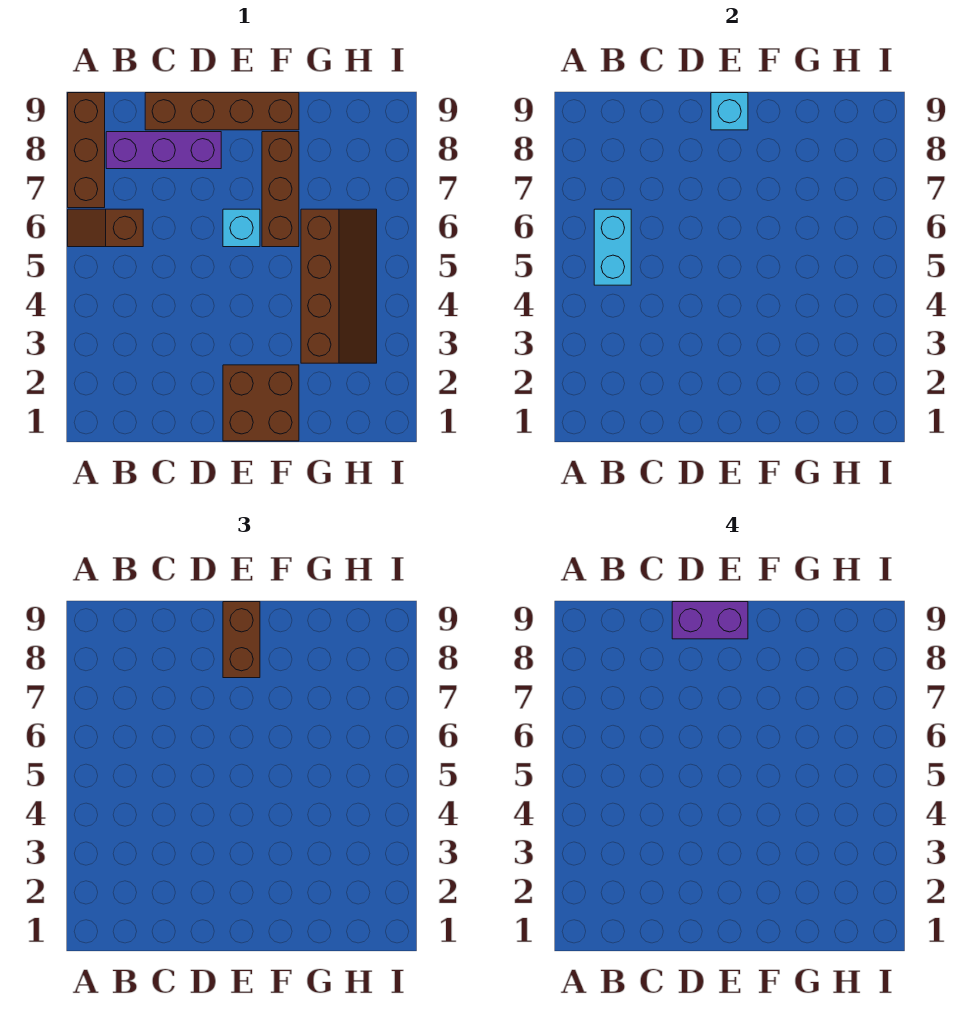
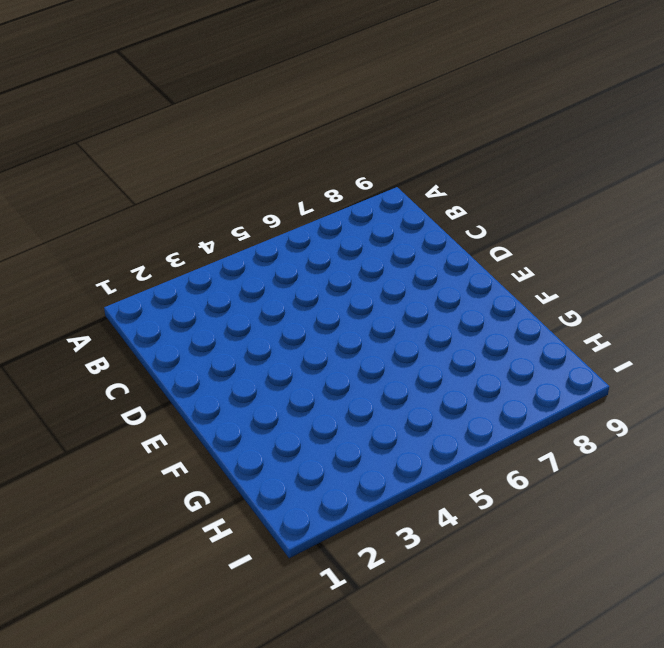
none -> brown 1x2 slope [68,209,143,247]
none -> brown 1x3 brick [68,93,105,208]
none -> purple 1x3 brick [106,132,221,169]

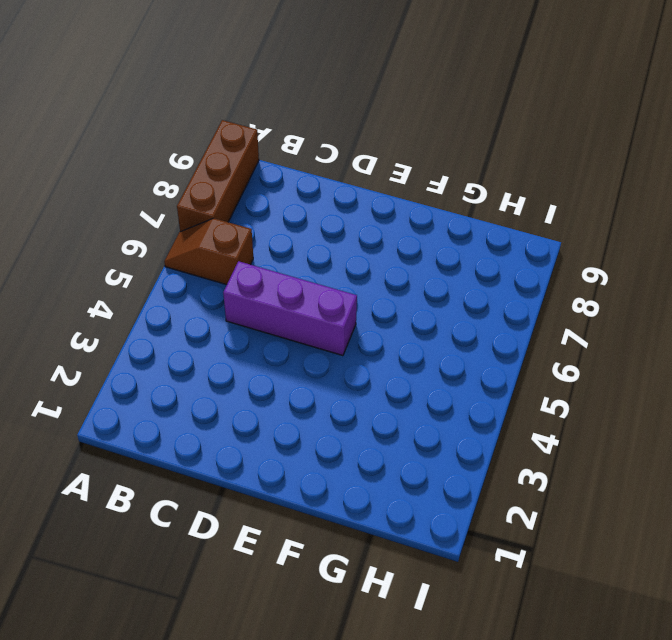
purple 1x3 brick [223,261,357,356] -> purple 1x3 brick moved to [106,132,221,169]
none -> brown 1x4 brick [145,93,299,130]
none -> brown 2x2 brick [223,365,299,441]
none -> cyan 1x1 brick [223,209,260,247]

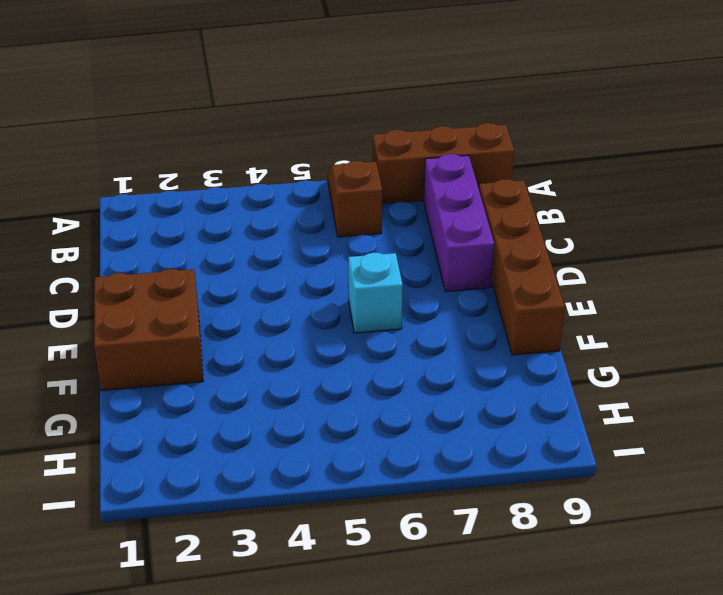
none -> brown 1x3 brick [262,132,299,247]
none -> brown 2x4 slope [301,209,377,363]
none -> cyan 1x2 brick [594,209,631,285]

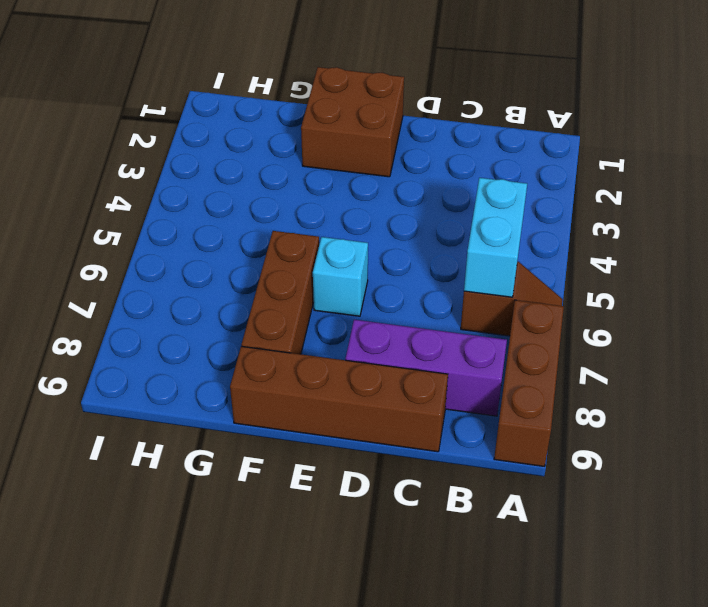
none -> brown 2x4 slope [301,209,377,363]
none -> cyan 1x1 brick [711,93,748,130]
none -> brown 1x2 brick [223,602,260,678]

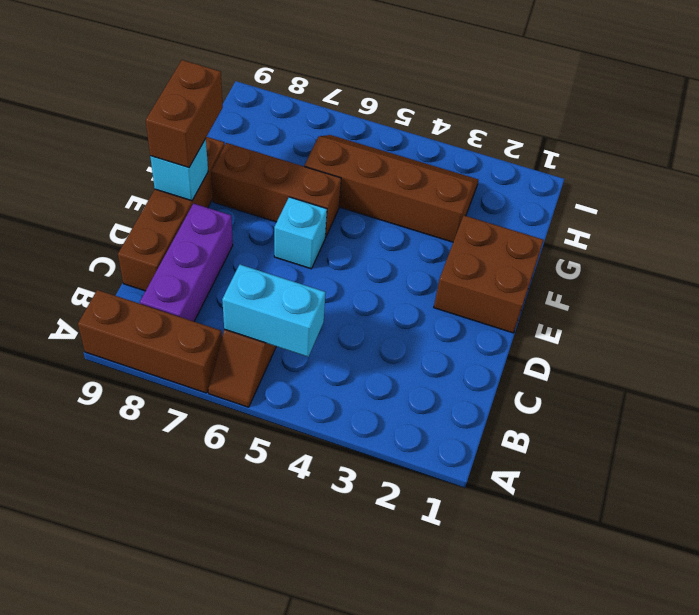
brown 1x2 brick [146,60,223,167] -> brown 1x2 brick turned to [223,602,260,678]
none -> purple 1x2 brick [672,602,748,639]

